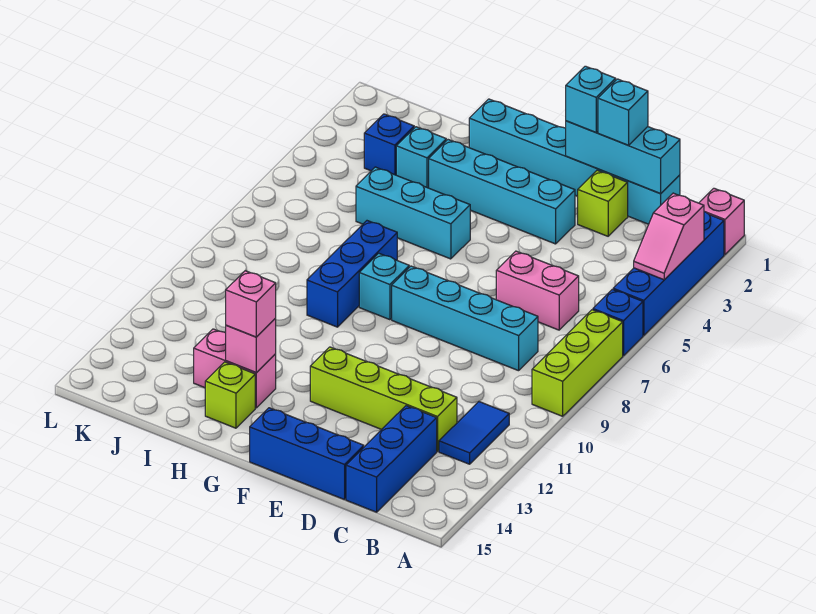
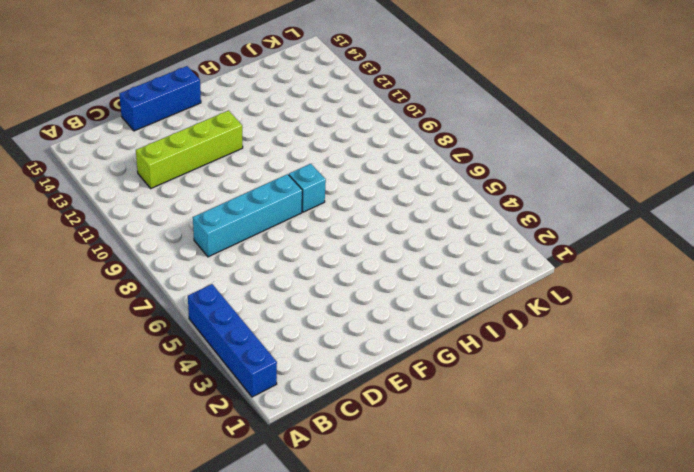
none -> pink 1x1 brick [699,188,744,254]
none -> blue 1x1 brick [593,289,643,356]
none -> lime 1x3 brick [532,310,623,416]

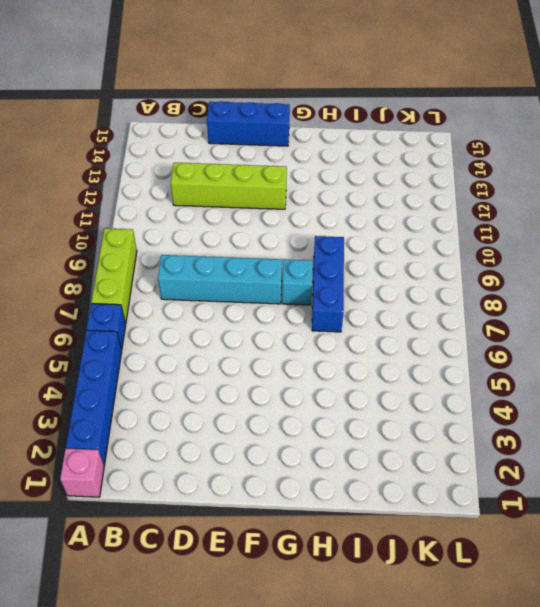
none -> blue 1x2 tile [439,402,509,464]
none -> cyan 1x6 brick [469,99,680,224]
none -> pink 1x2 brick [496,251,579,330]

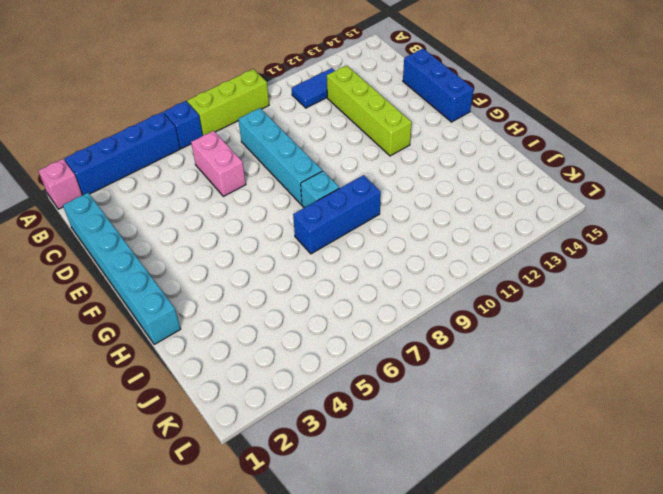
none -> blue 1x3 brick [346,406,437,512]
none -> lime 1x1 brick [578,170,628,236]
none -> cyan 1x4 brick [429,140,575,244]

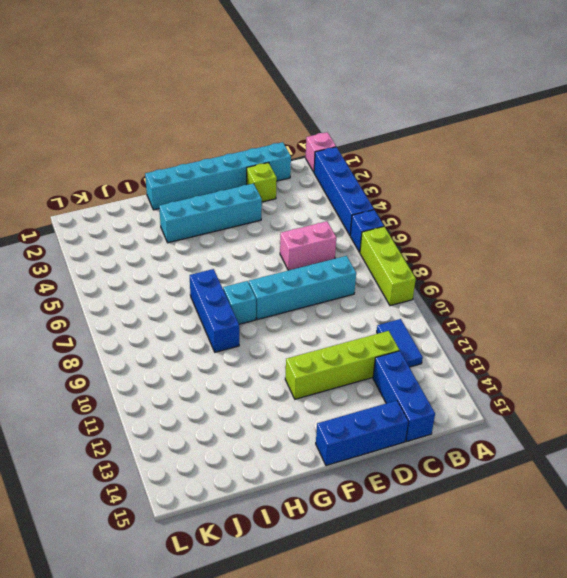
none -> cyan 1x3 brick [356,167,470,259]
none -> pink 1x2 brick [194,329,276,408]
none -> lime 1x1 brick [205,362,255,428]

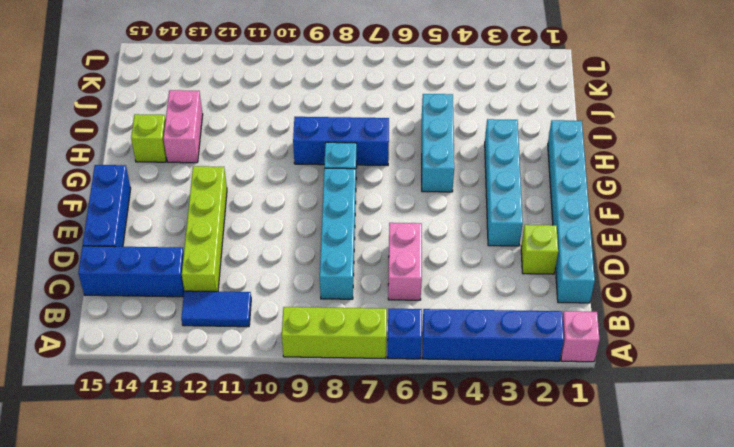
none -> cyan 1x1 brick [396,127,446,188]
none -> blue 1x1 brick [364,114,414,175]
none -> pink 1x2 slope [634,193,704,280]

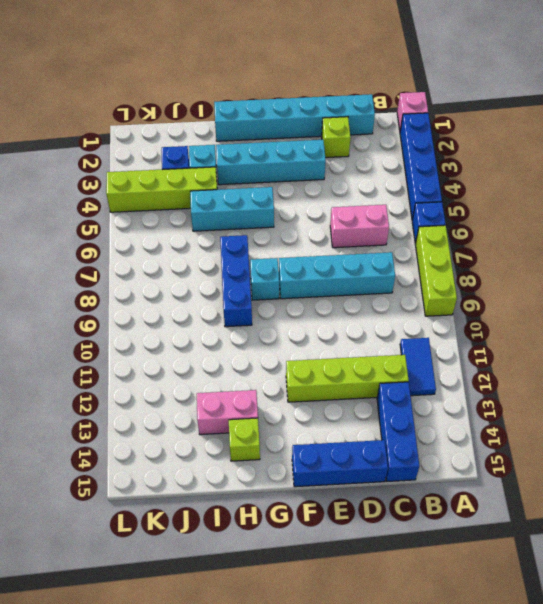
lime 1x4 brick [106,167,217,212] -> none
none -> pink 1x2 slope [634,193,704,280]
none -> cyan 1x3 brick [566,121,680,194]
none -> pink 1x1 brick [226,319,276,373]

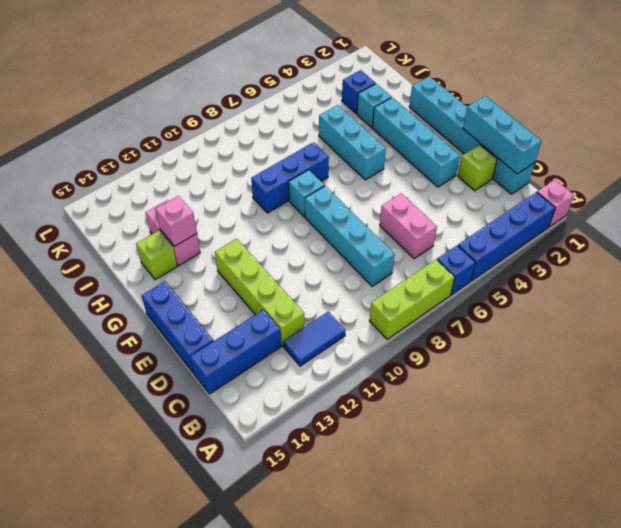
none -> pink 1x2 slope [634,193,704,280]
none -> cyan 1x1 brick [598,79,648,145]
none -> cyan 1x1 brick [566,66,616,132]

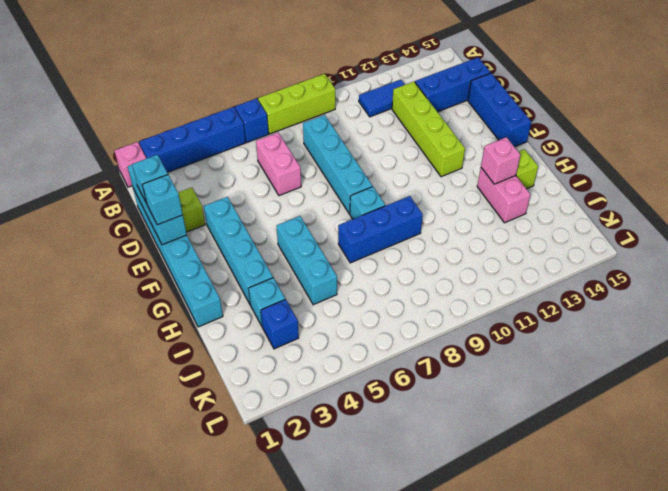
none -> pink 1x2 slope [634,193,704,280]
none -> pink 1x1 brick [226,271,276,337]

